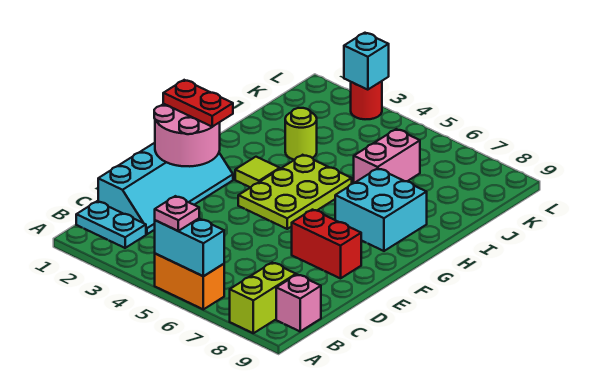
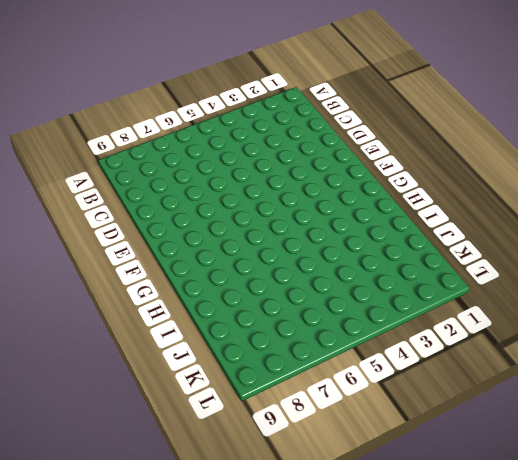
none -> orange 1x2 brick [155,254,224,309]
none -> lime 1x2 brick [230,263,296,333]
none -> cyan 1x2 plate [76,201,146,248]

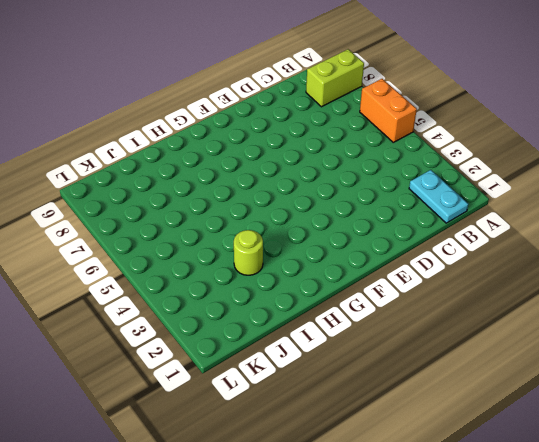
none -> pink 1x1 brick [276,275,321,331]
none -> cyan 2x4 slope [98,143,233,234]
none -> red 1x2 brick [292,210,361,278]

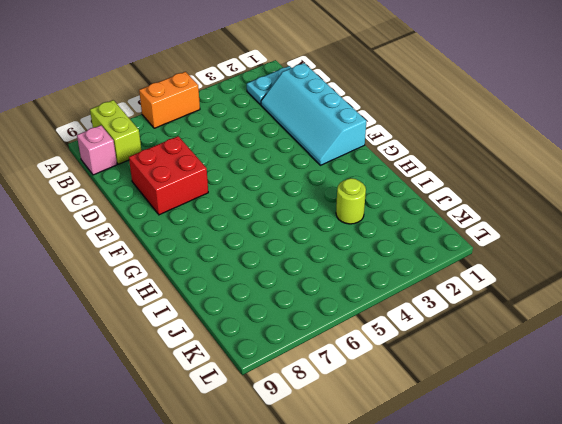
red 2x2 brick [129,136,208,215] -> red 1x2 brick [292,210,361,278]
none -> lime 2x3 plate [238,155,352,229]
none -> lime 1x1 tile [235,157,280,188]
none -> cyan 2x2 brick [335,168,427,251]

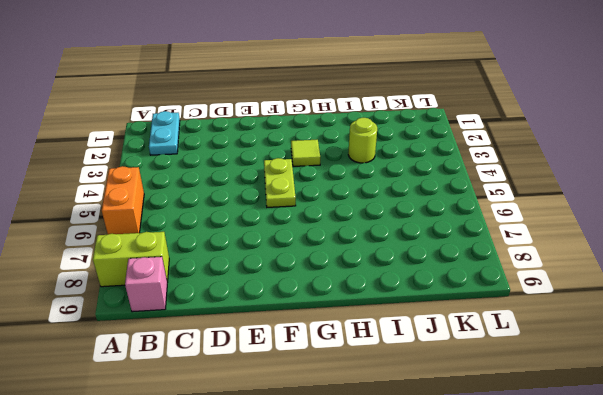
lime 1x2 plate [264,158,296,207] -> lime 2x3 plate [238,155,352,229]
none -> cyan 2x4 slope [98,143,233,234]
none -> red 1x2 brick [292,210,361,278]
none -> cyan 2x2 brick [335,168,427,251]

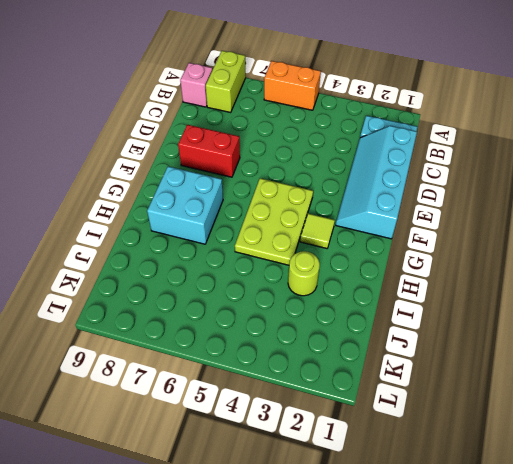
none -> pink 1x2 brick [354,129,420,183]
none -> red 1x1 round brick [351,81,382,119]
none -> cyan 1x2 brick [155,219,224,276]

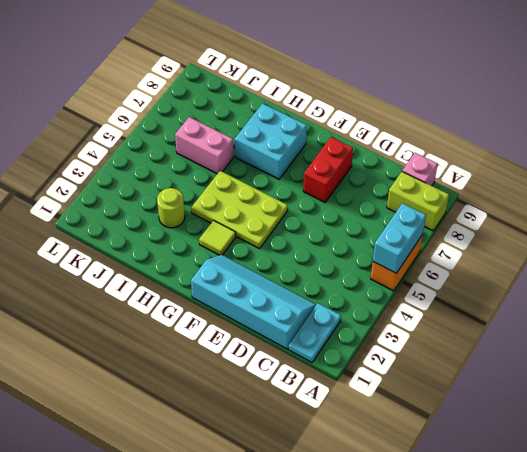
none -> red 1x1 round brick [351,81,382,119]
none -> pink 2x2 round brick [154,104,220,166]
none -> cyan 1x1 brick [344,33,389,90]

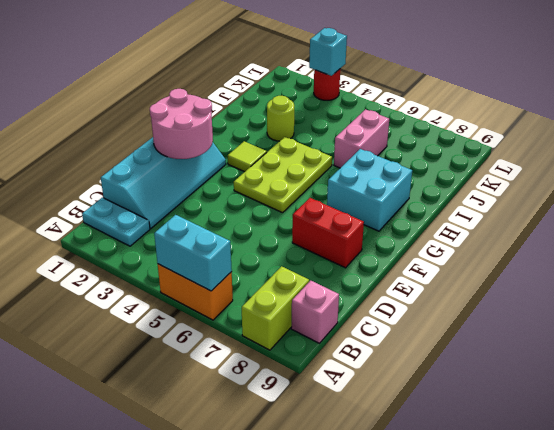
none -> pink 1x1 plate [155,196,199,231]
none -> red 1x2 plate [163,80,233,127]

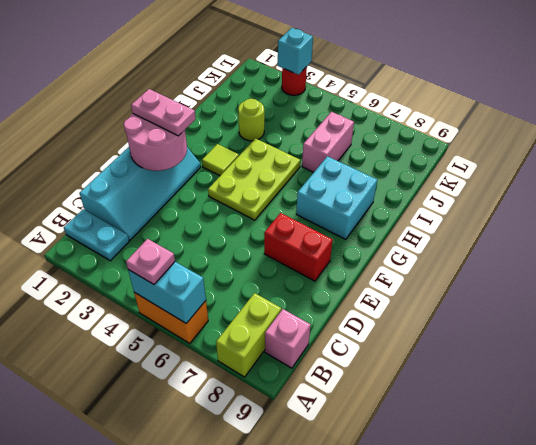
pink 1x2 plate [131,89,196,136] -> red 1x2 plate [163,80,233,127]

